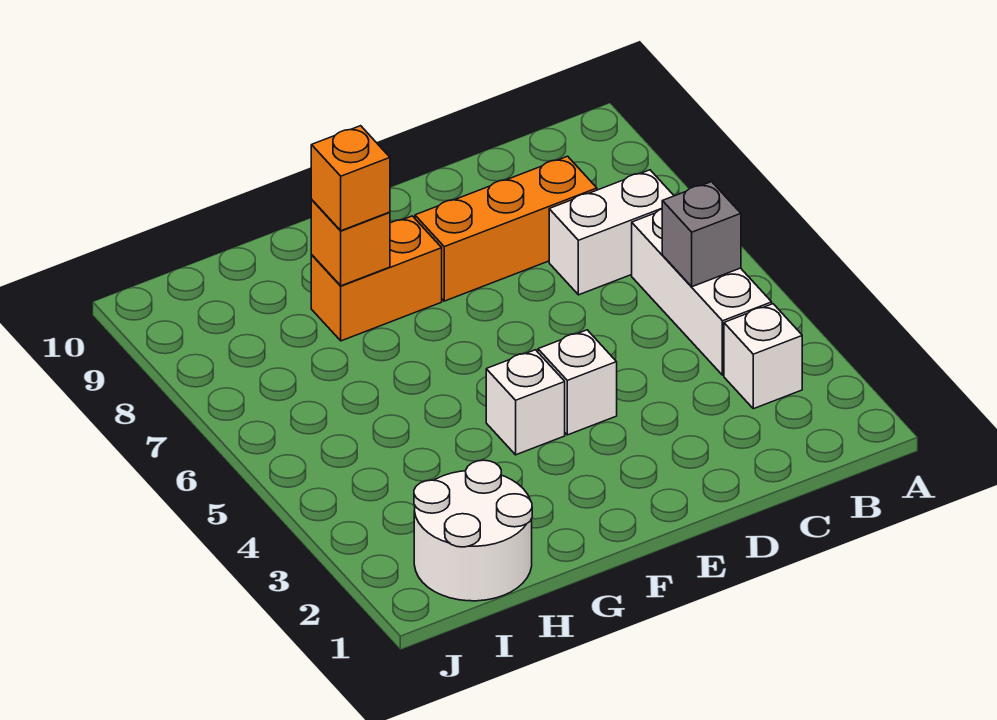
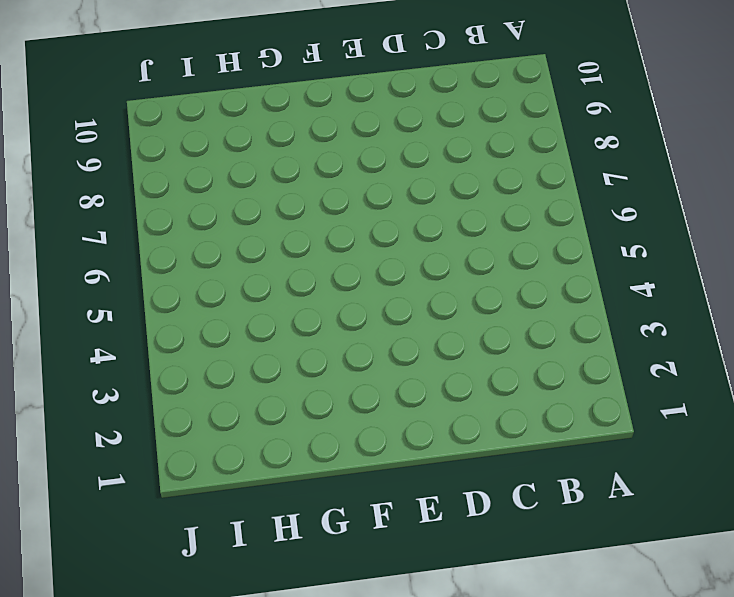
none -> white 1x1 brick [724,304,802,409]
none -> white 1x3 brick [632,209,772,375]

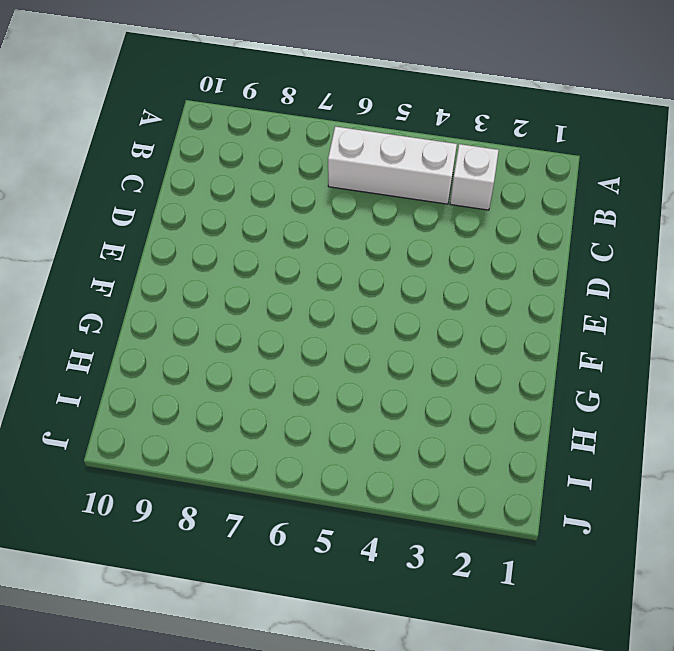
none -> white 1x2 brick [549,170,674,295]
none -> orange 1x3 brick [415,156,597,301]

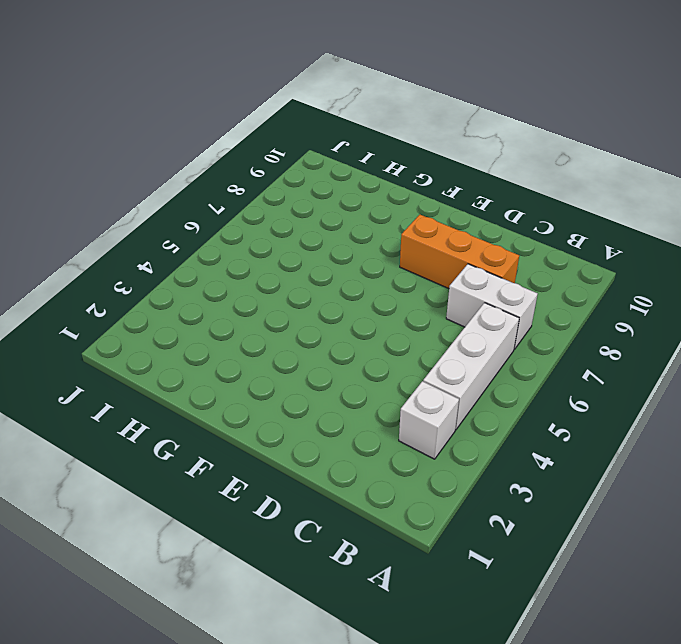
none -> white 1x1 brick [538,330,617,435]
none -> white 1x1 brick [486,350,565,455]

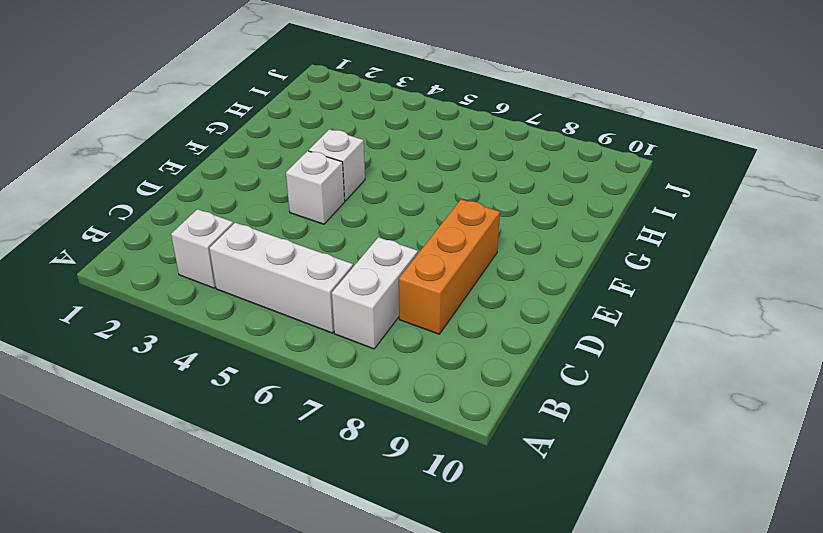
none -> orange 1x2 brick [311,216,442,341]
none -> white 2x2 round brick [414,460,532,601]

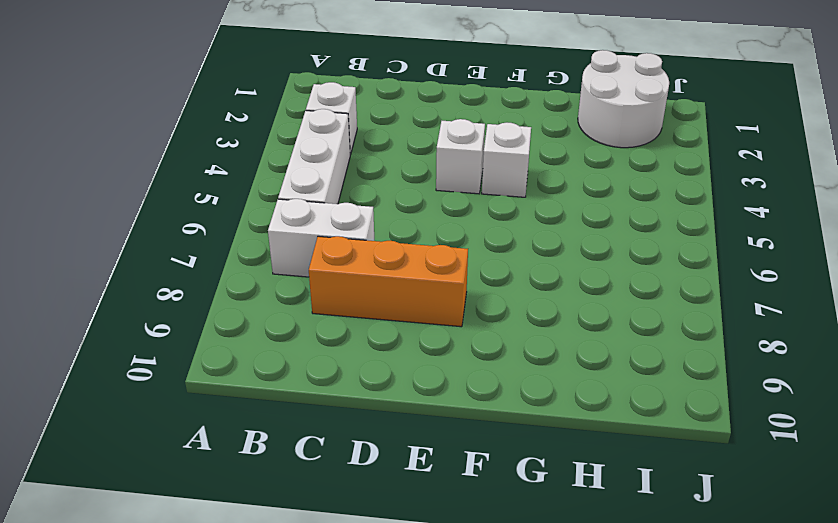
none -> orange 1x2 brick [311,216,442,341]
none -> grey 1x1 brick [662,182,741,287]

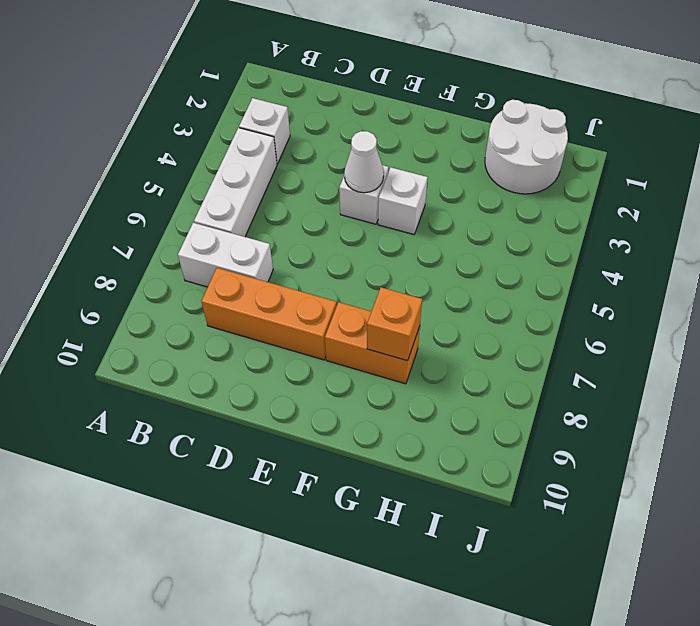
white 1x1 cone [344,131,384,193] -> none
none -> grey 1x1 brick [662,182,741,287]
none -> orange 1x1 brick [311,126,390,231]

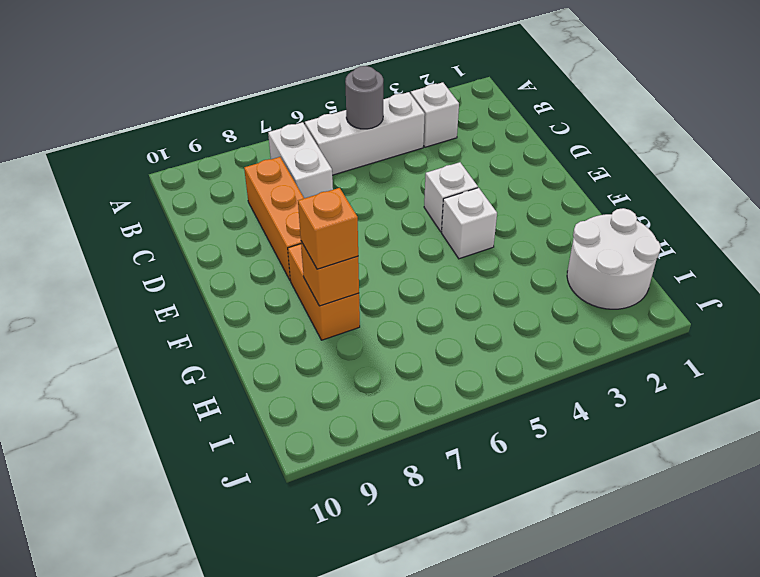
grey 1x1 round brick [345,66,383,129] -> grey 1x1 brick [662,182,741,287]

